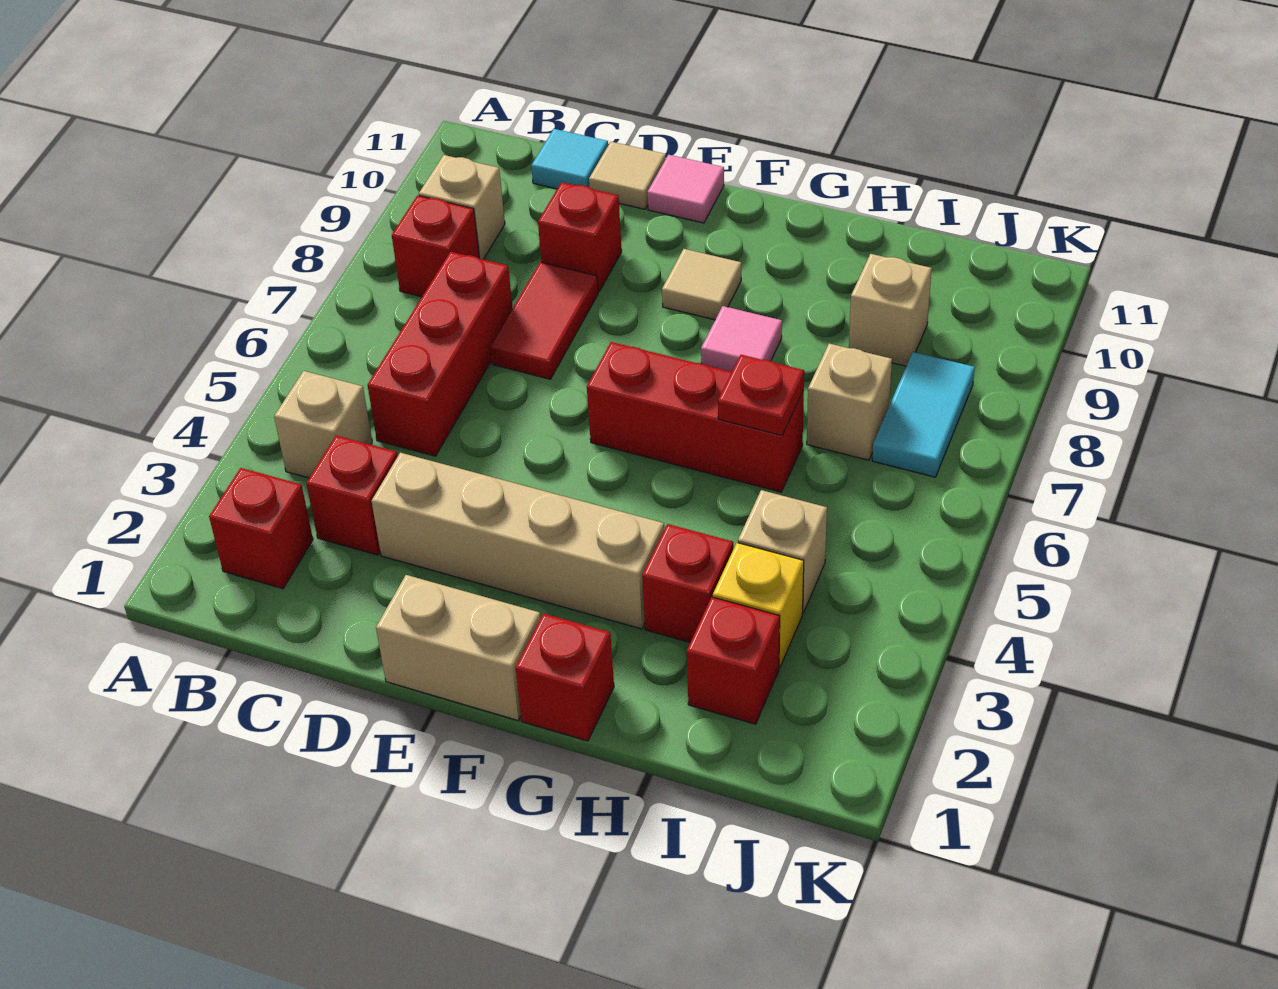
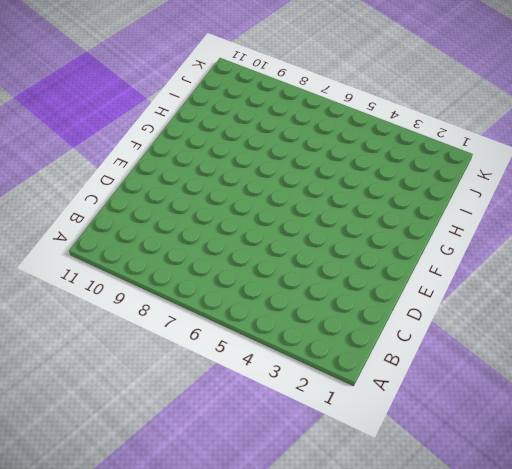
none -> red 1x1 brick [209,468,313,589]
none -> tan 1x1 brick [274,371,372,478]
none -> red 1x1 brick [392,195,479,297]

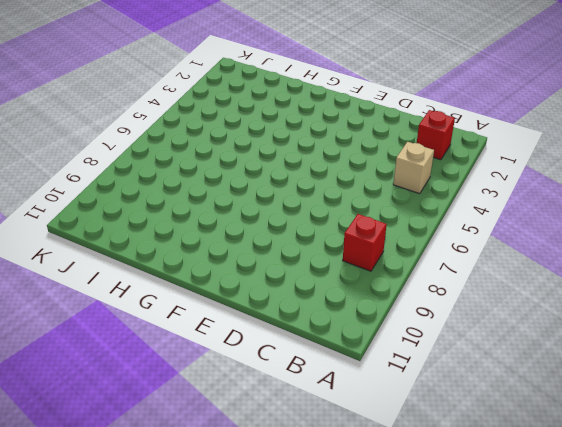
none -> tan 1x1 brick [419,155,505,260]
none -> red 1x1 brick [306,435,398,555]
none -> red 1x3 brick [368,252,513,456]

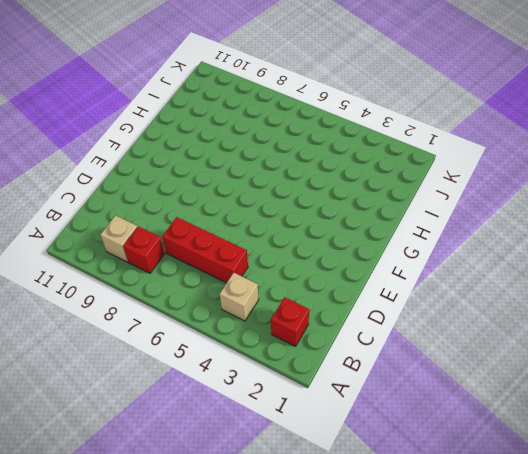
none -> red 1x1 brick [306,435,398,555]
none -> cyan 1x1 tile [531,129,608,189]
none -> tan 1x4 brick [372,453,664,629]

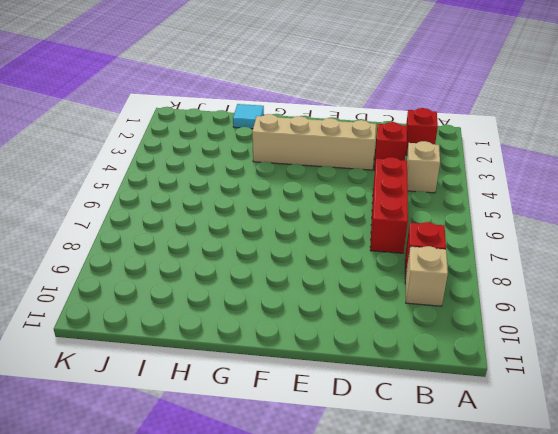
cyan 1x1 tile [233,104,264,129] -> cyan 1x1 tile moved to [531,129,608,189]
none -> red 1x2 tile [491,262,598,379]
none -> red 1x1 brick [538,182,622,292]
none -> tan 1x1 tile [589,142,666,209]

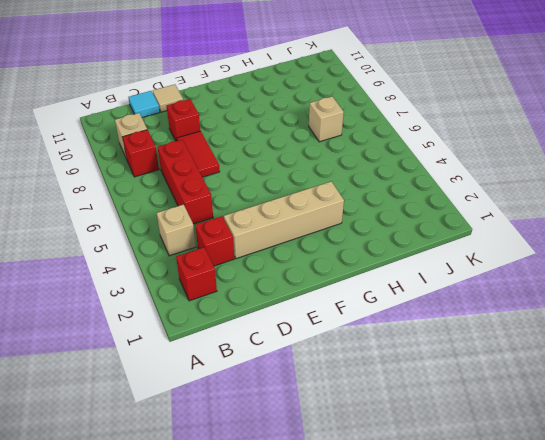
none -> tan 1x2 brick [376,575,541,720]
none -> pink 1x1 tile [647,155,724,223]
none -> red 1x3 brick [587,342,804,492]

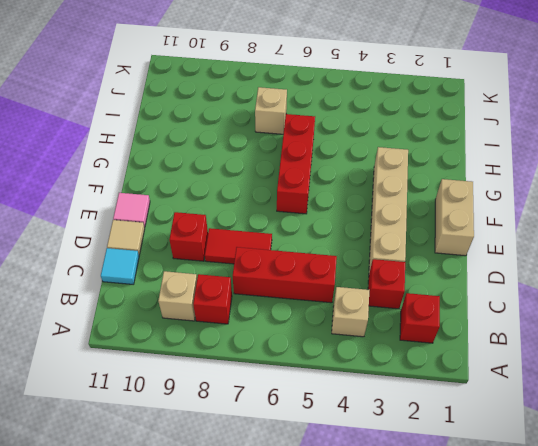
none -> tan 1x1 tile [662,249,741,320]
none -> red 1x1 brick [516,613,614,741]
none -> pink 1x1 tile [701,306,782,372]

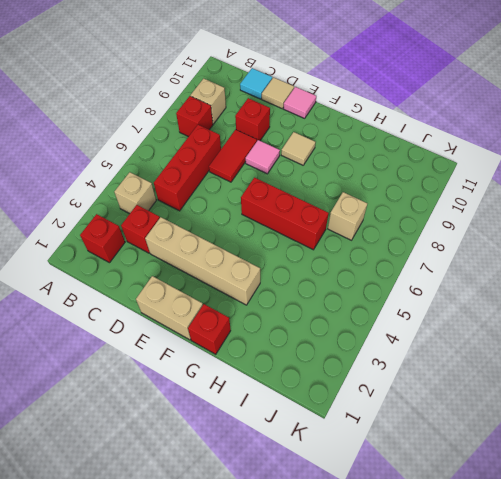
pink 1x1 tile [245,140,280,174] -> pink 1x1 tile moved to [701,306,782,372]
none -> red 1x1 brick [642,524,733,642]
none -> red 1x1 brick [687,597,780,724]
none -> yellow 1x1 brick [713,543,804,668]

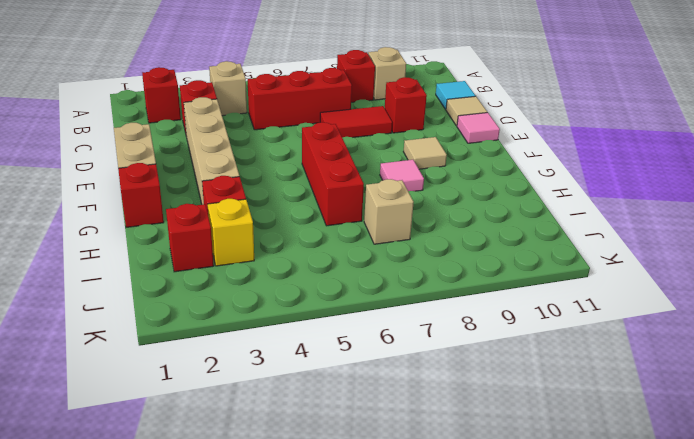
none -> tan 1x1 brick [738,490,827,613]
none -> tan 1x1 brick [849,254,932,366]
none -> cyan 1x2 tile [872,352,975,477]

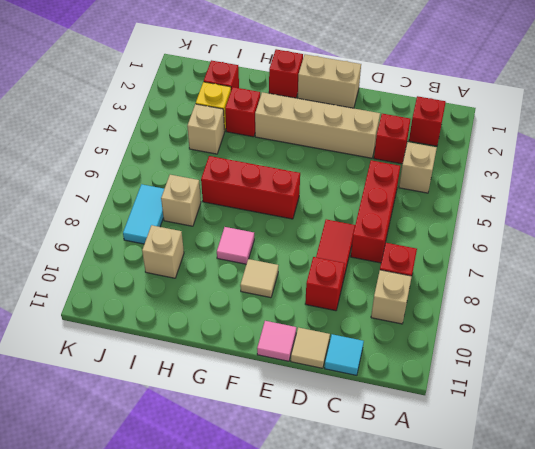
none -> red 1x1 plate [718,355,804,435]

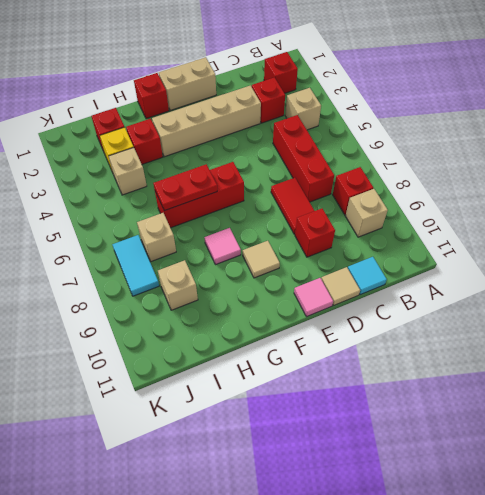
red 1x2 plate [153,164,217,211] -> red 1x1 plate [718,355,804,435]

